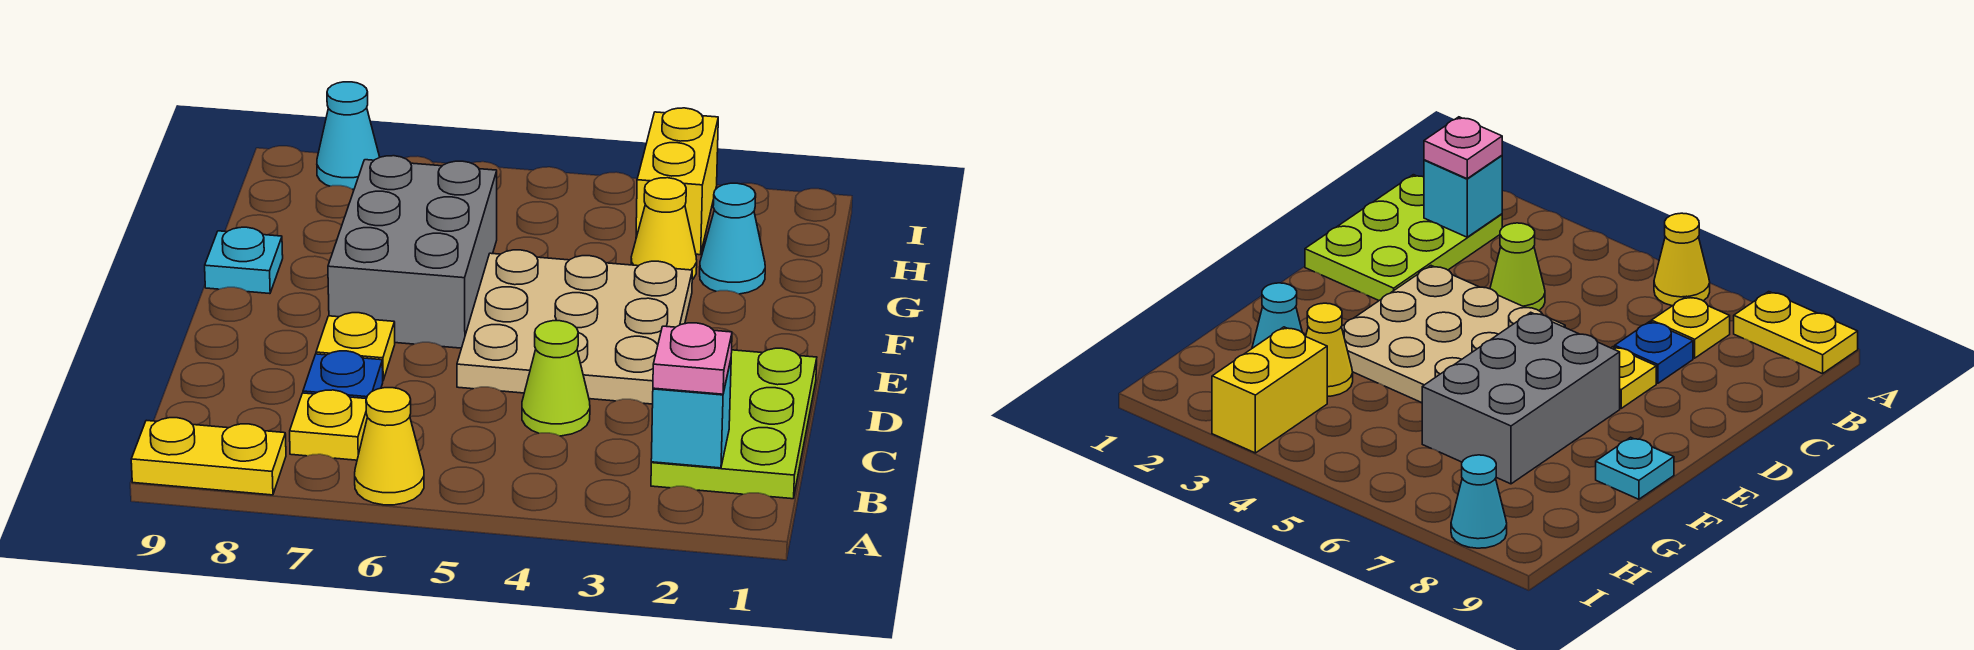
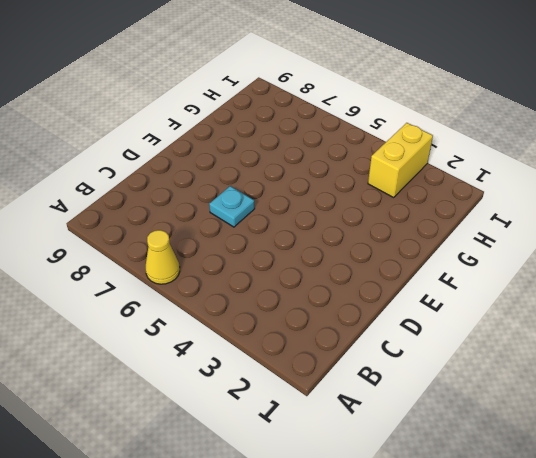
cyan 1x1 plate [209,186,255,227] -> cyan 1x1 plate moved to [205,227,283,294]
none -> yellow 1x2 plate [131,418,286,495]
none -> lime 2x3 plate [651,348,817,499]
none -> yellow 1x1 plate [290,390,367,460]

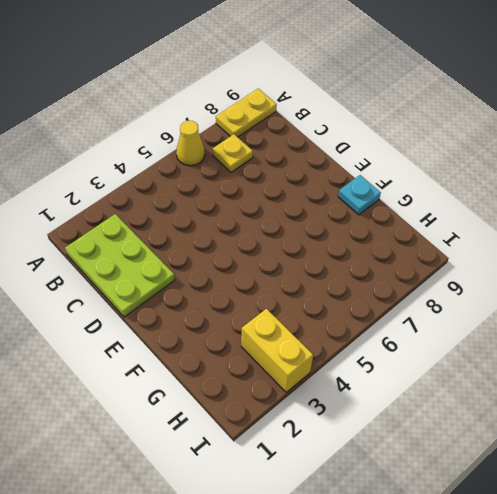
none -> lime 1x1 cone [522,321,590,436]
none -> blue 1x1 plate [303,351,383,399]
none -> tan 3x3 plate [457,250,692,404]

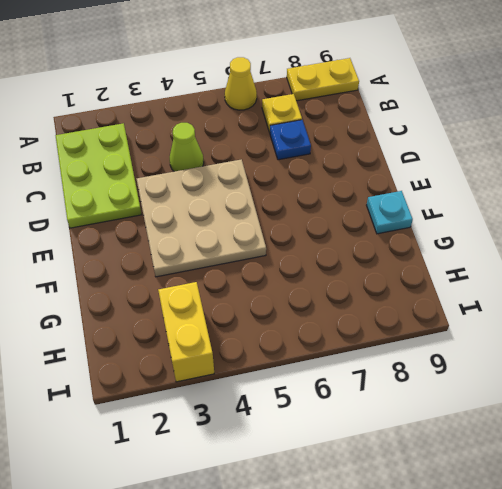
none -> yellow 1x1 plate [316,313,395,380]
none -> grey 2x3 brick [328,156,497,348]
none -> cyan 1x1 cone [700,183,765,294]

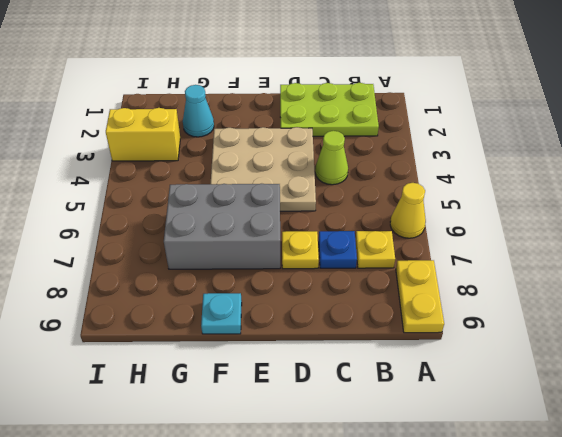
none -> yellow 1x1 cone [631,178,697,280]
none -> cyan 1x1 cone [317,82,380,189]
none -> cyan 1x1 brick [651,361,731,468]

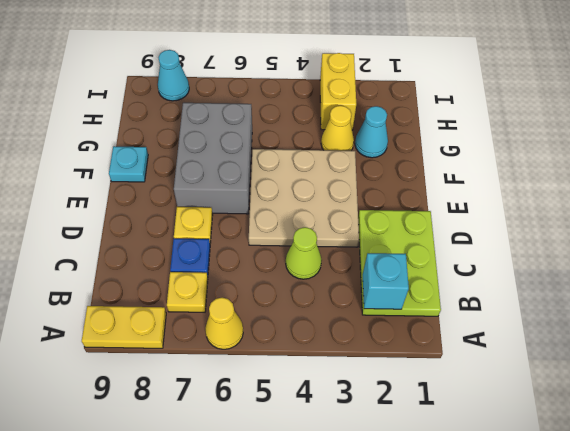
none -> pink 1x1 plate [653,323,732,394]

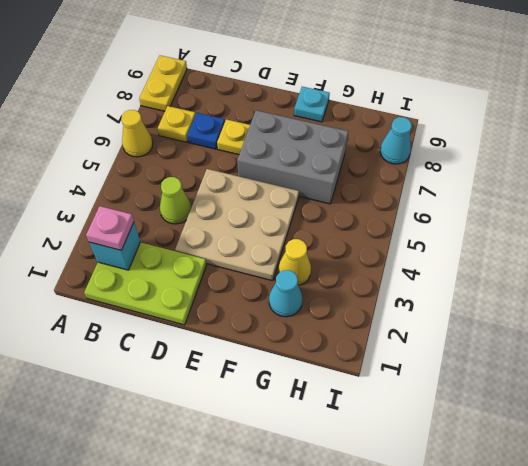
none -> yellow 1x2 brick [636,108,718,255]

